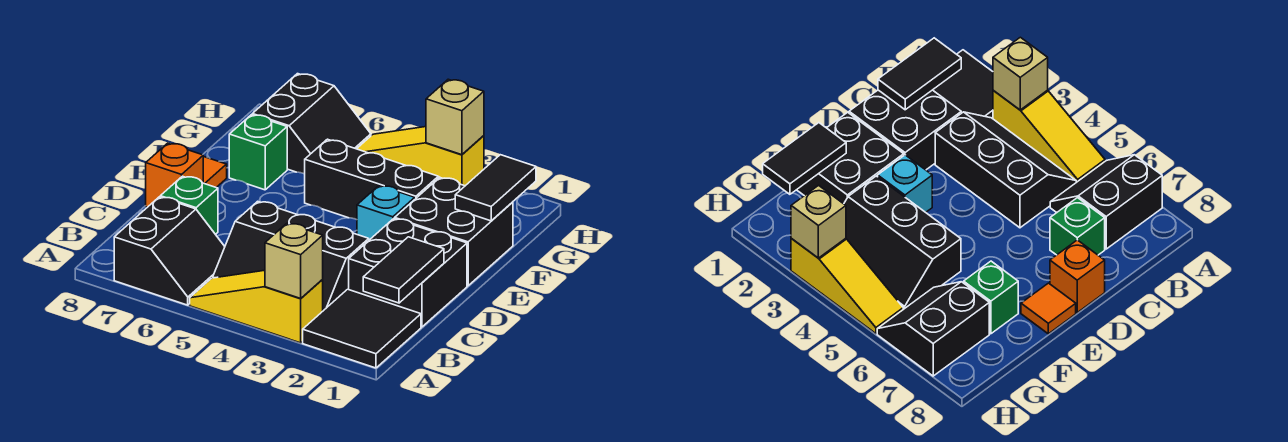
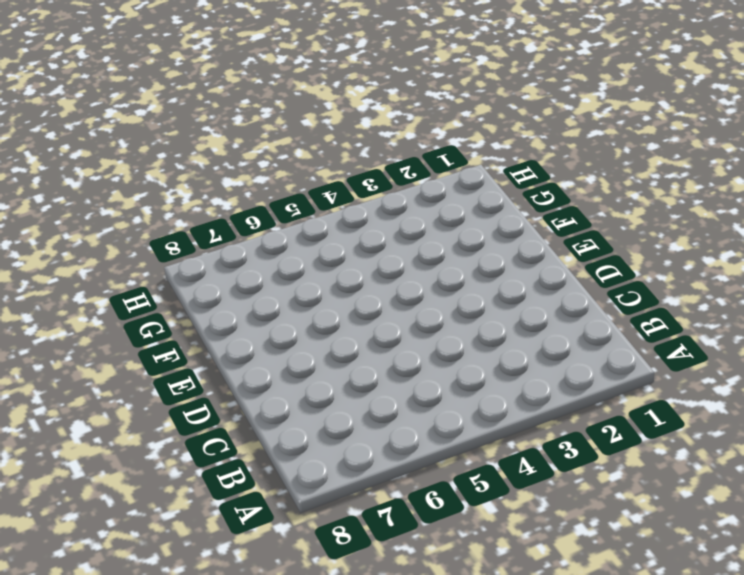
none -> black 2x2 tile [303,289,421,368]
none -> yellow 1x3 slope [190,270,323,343]
none -> black 2x2 slope [114,197,225,305]

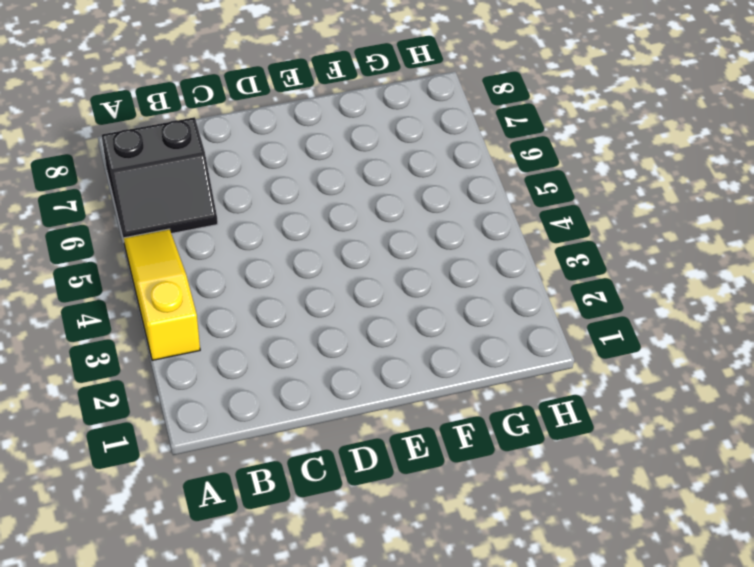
none -> black 2x2 tile [303,289,421,368]
none -> black 2x3 slope [213,201,369,311]
none -> black 2x2 brick [349,219,467,327]

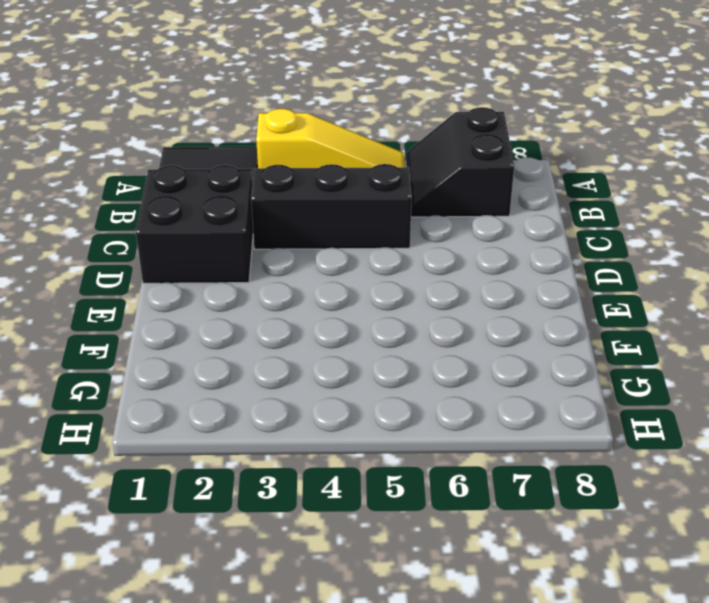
none -> green 1x1 brick [160,176,218,234]
none -> orange 1x1 brick [146,143,203,207]
none -> black 2x2 brick [395,177,513,286]

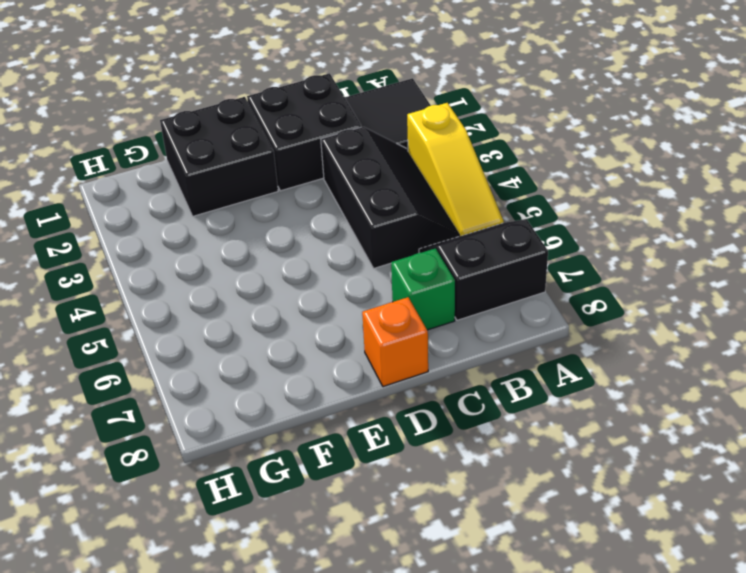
none -> cyan 1x1 brick [357,186,415,240]
none -> orange 1x1 tile [203,156,227,187]
none -> black 2x3 slope [305,139,439,220]

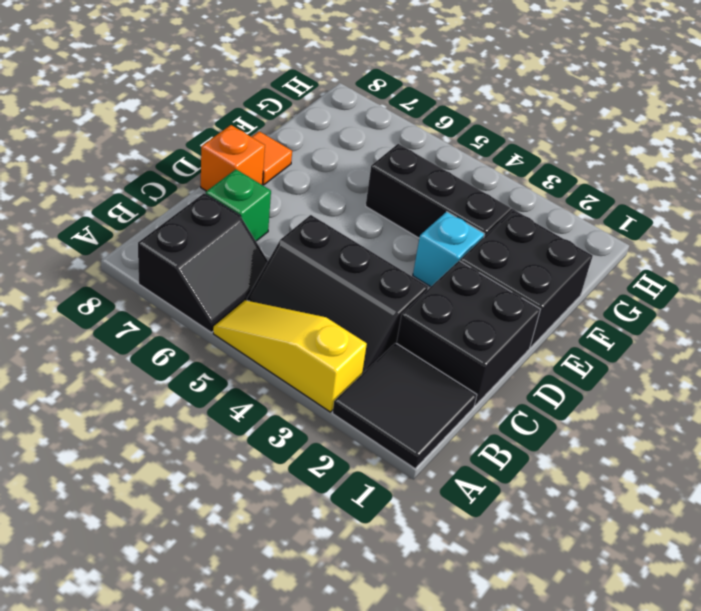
none -> green 1x1 brick [229,115,287,190]
none -> black 2x2 slope [252,74,371,174]
none -> yellow 1x3 slope [357,127,484,186]

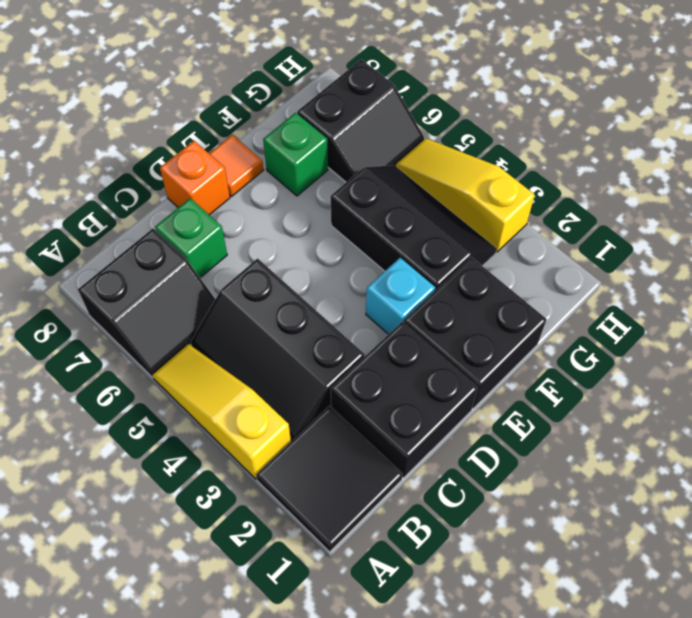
none -> tan 1x1 brick [265,223,323,298]
none -> black 1x2 tile [363,237,444,303]
none -> black 1x2 tile [455,155,536,221]

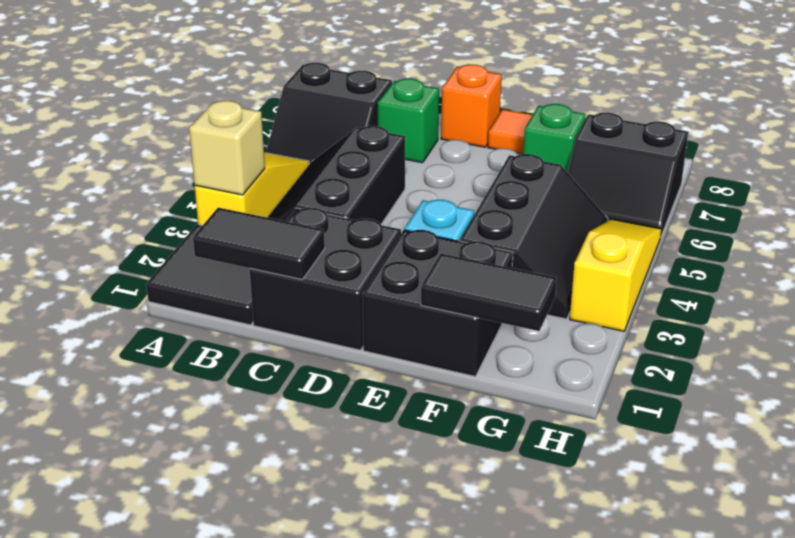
none -> tan 1x1 brick [426,79,484,155]

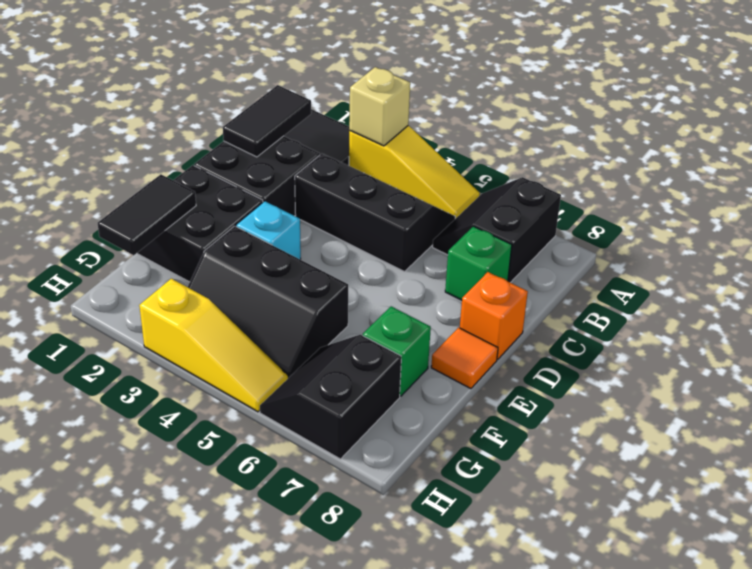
none -> tan 1x1 brick [426,79,484,155]

